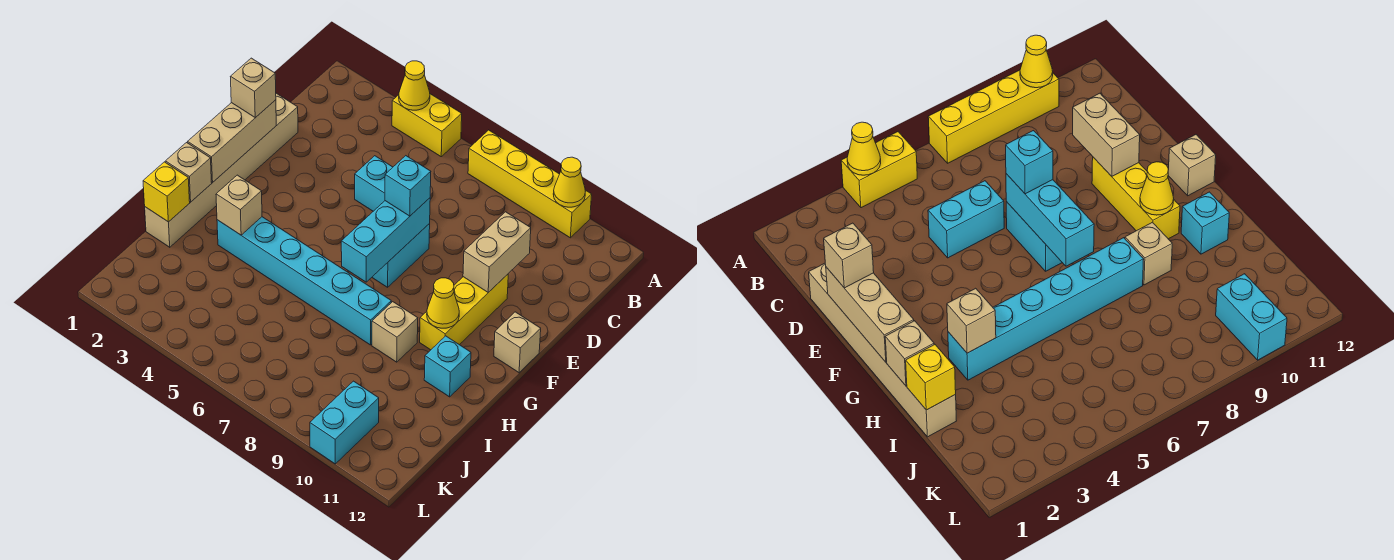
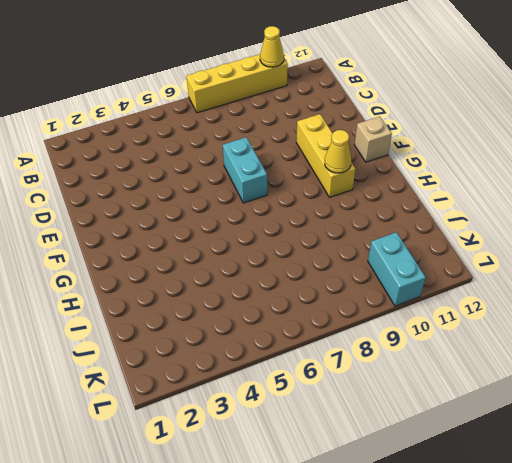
none -> yellow 1x2 brick [392,94,462,157]
none -> tan 1x6 brick [145,93,298,247]
none -> cyan 1x2 brick [355,156,393,211]

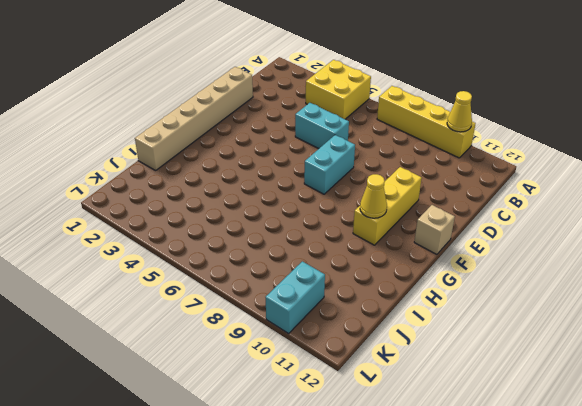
yellow 2x2 brick [306,60,371,119] -> yellow 1x2 brick [392,94,462,157]
none -> cyan 1x6 brick [217,217,391,345]
none -> tan 1x1 brick [372,302,418,362]
none -> cyan 1x1 brick [424,336,471,397]

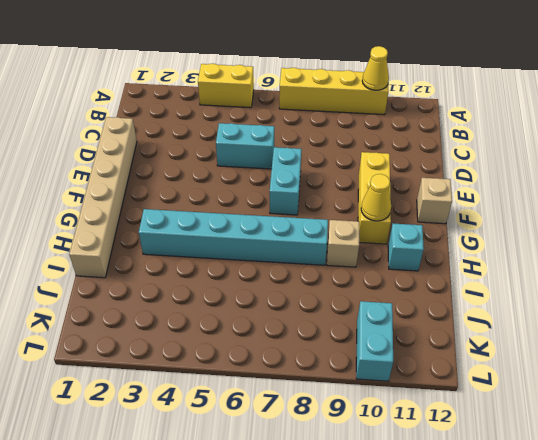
none -> yellow 1x1 cone [399,61,430,110]
none -> tan 1x2 brick [463,212,531,292]
none -> tan 1x3 brick [188,100,276,182]

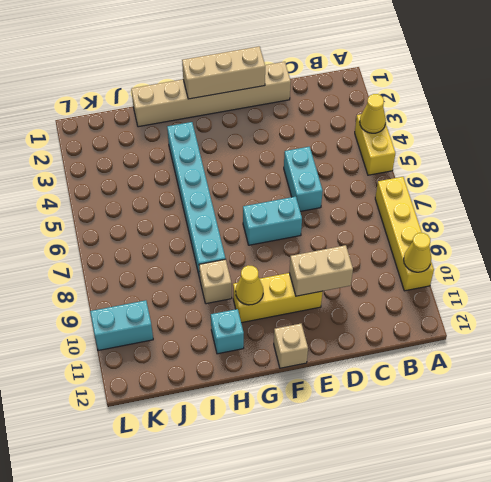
none -> cyan 1x3 brick [341,198,430,282]
none -> tan 1x1 brick [165,143,212,202]
none -> tan 1x1 brick [216,175,262,235]

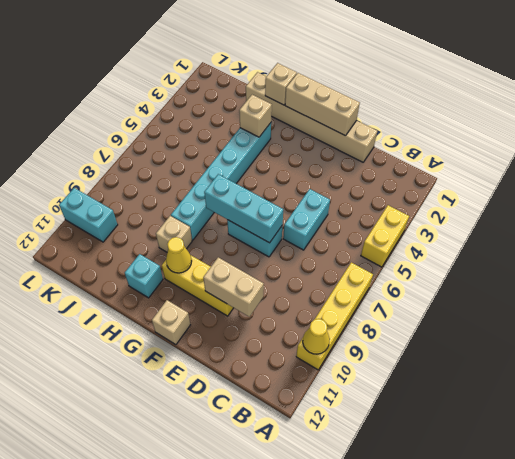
none -> yellow 1x1 cone [399,61,430,110]
none -> yellow 1x1 brick [143,162,190,222]
none -> tan 1x1 brick [230,58,276,118]

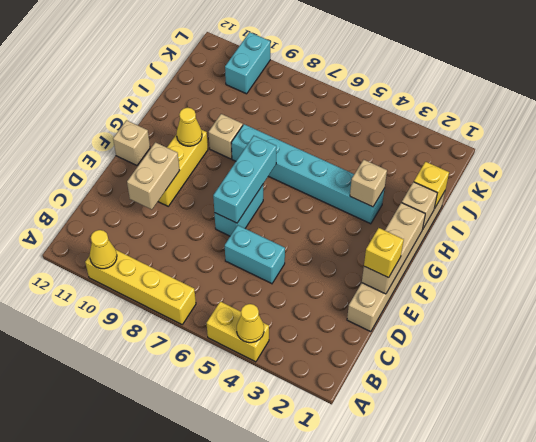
yellow 1x1 brick [364,228,404,278] -> tan 1x1 brick [230,58,276,118]
none -> cyan 1x1 brick [424,336,471,397]
none -> cyan 1x1 brick [385,156,431,216]

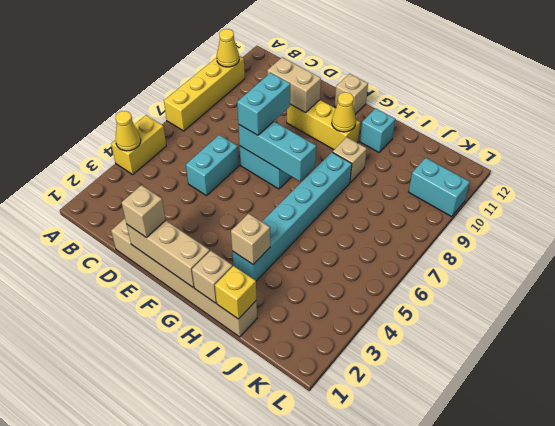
cyan 1x2 brick [237,73,290,135] -> cyan 1x1 brick [385,156,431,216]

